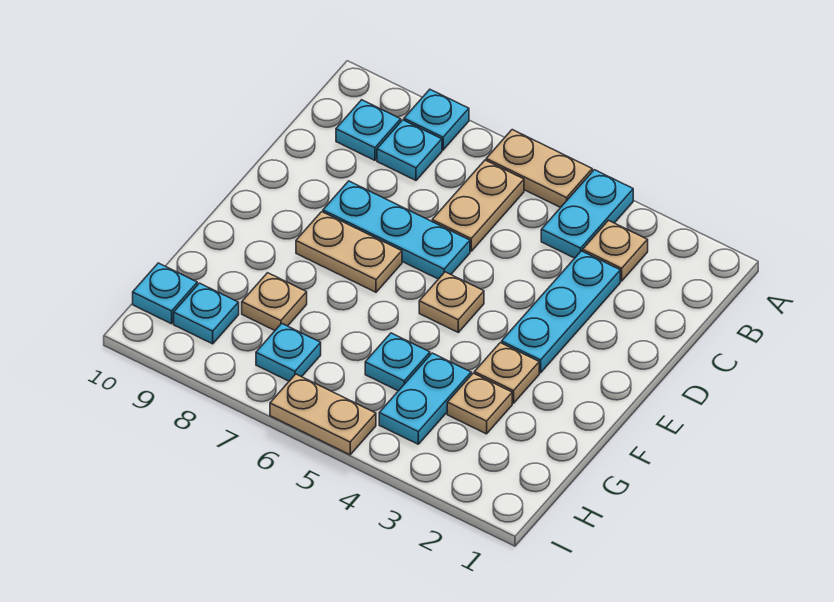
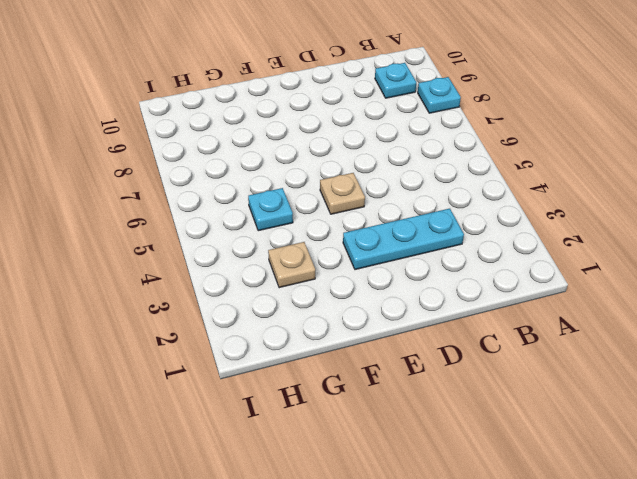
none -> cyan 1x2 plate [541,170,633,258]
none -> tan 1x2 plate [486,130,592,208]
none -> tan 1x1 plate [583,220,648,281]

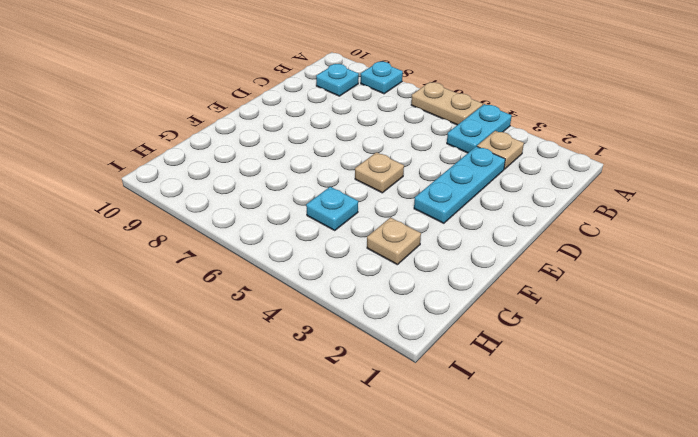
none -> tan 1x2 plate [432,160,524,251]
none -> cyan 1x1 plate [377,120,442,180]
none -> cyan 1x3 plate [323,181,470,279]

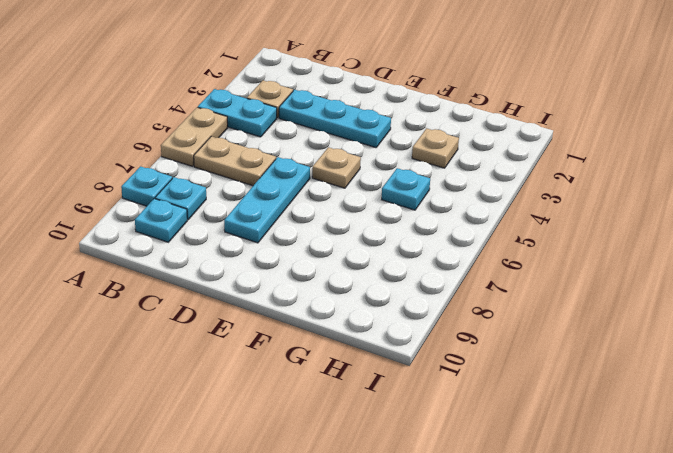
none -> tan 1x2 plate [296,212,402,292]
none -> tan 1x1 plate [474,343,539,403]
none -> cyan 1x2 plate [379,353,471,444]

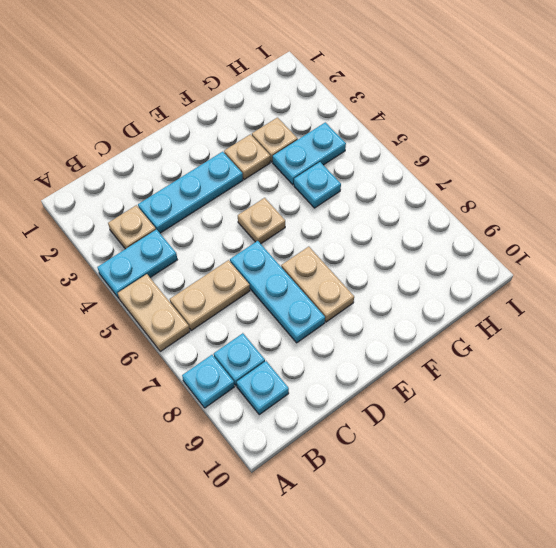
none -> tan 1x1 plate [242,273,307,330]
none -> cyan 1x1 plate [256,323,321,381]
none -> cyan 1x1 plate [174,283,239,344]

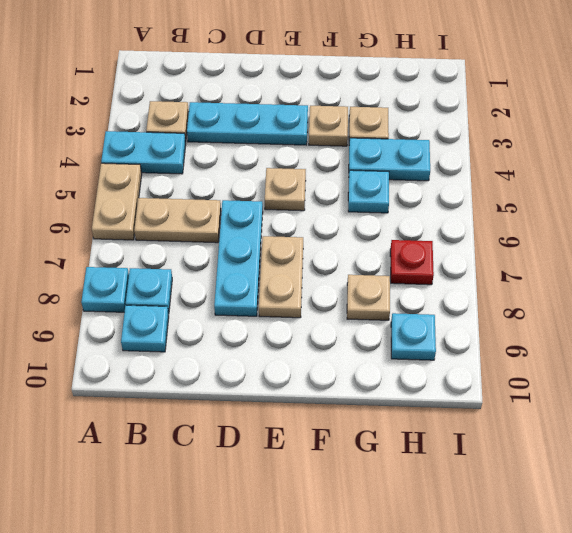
red 1x1 plate [390,240,434,285] -> cyan 1x1 plate [256,323,321,381]
none -> cyan 1x1 plate [133,263,197,324]
none -> tan 1x2 plate [270,374,376,455]

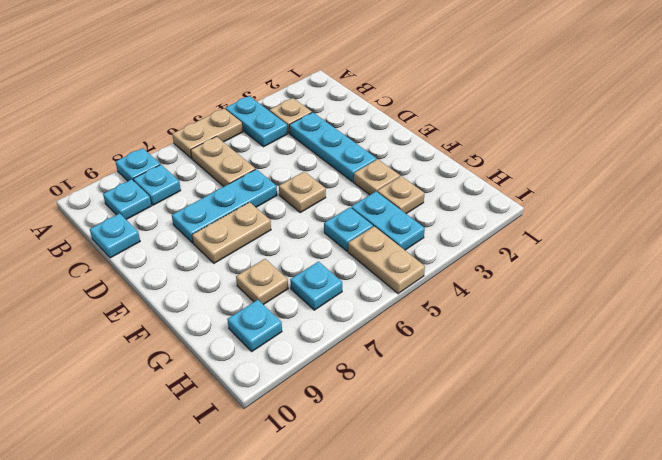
cyan 1x1 plate [90,213,140,258] -> cyan 1x1 plate moved to [133,263,197,324]
tan 1x2 plate [348,226,425,294] -> tan 1x2 plate turned to [270,374,376,455]

